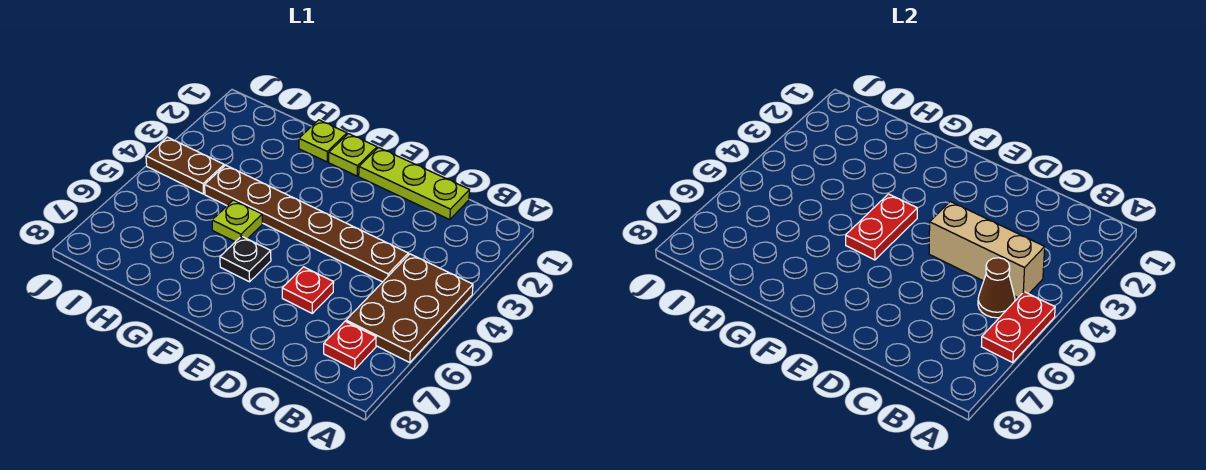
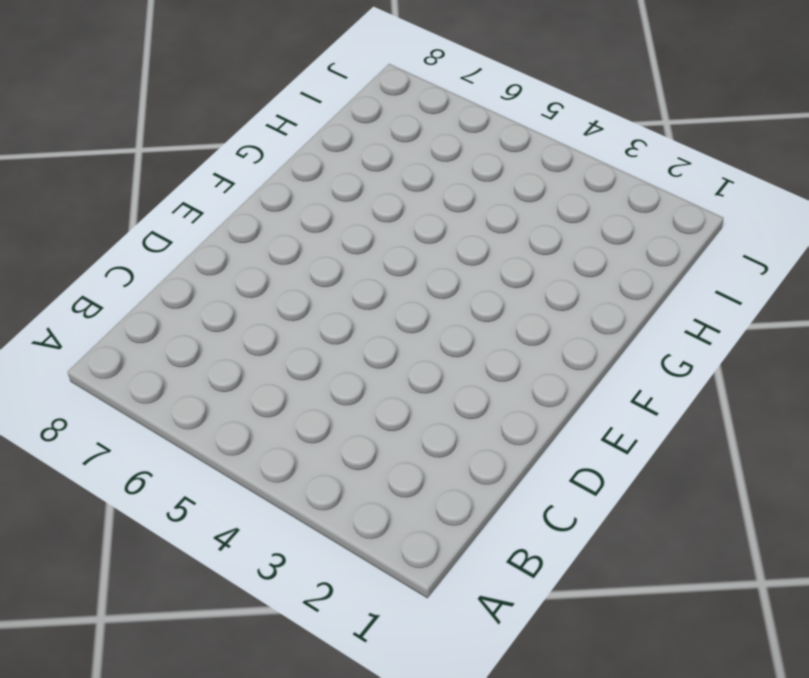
none -> brown 2x3 plate [346,254,473,363]
none -> red 1x1 plate [324,321,376,369]
none -> lime 1x3 plate [359,148,469,220]

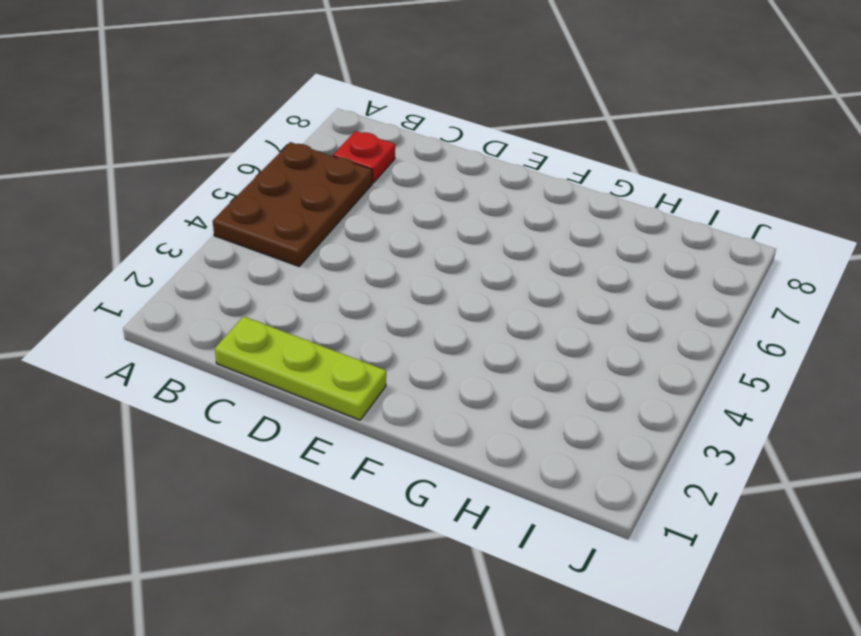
none -> brown 1x6 plate [205,165,408,282]
none -> red 1x1 plate [282,267,334,313]
none -> lime 1x1 plate [329,134,377,176]

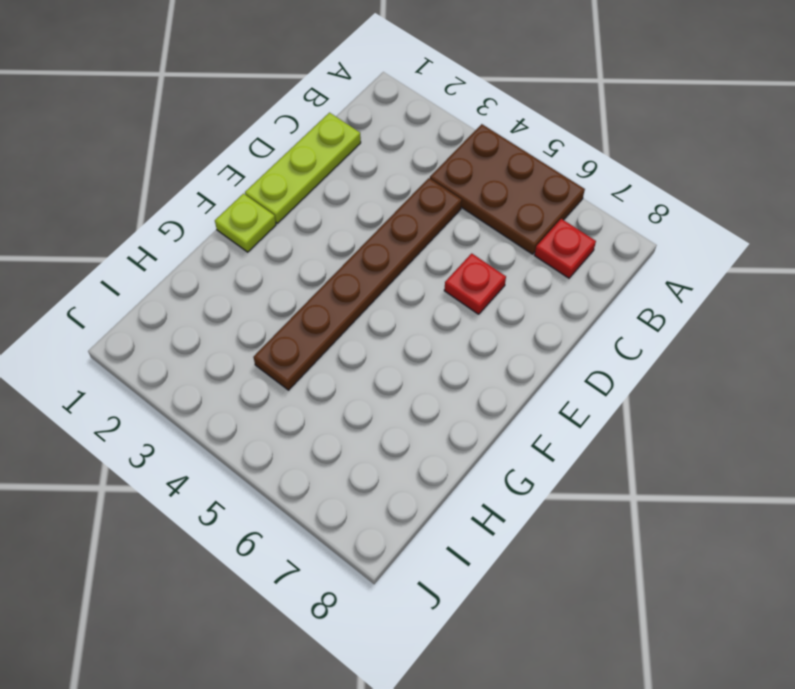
none -> black 1x1 plate [220,236,271,282]
none -> lime 1x1 plate [299,120,347,162]
none -> lime 1x1 plate [212,200,262,242]

